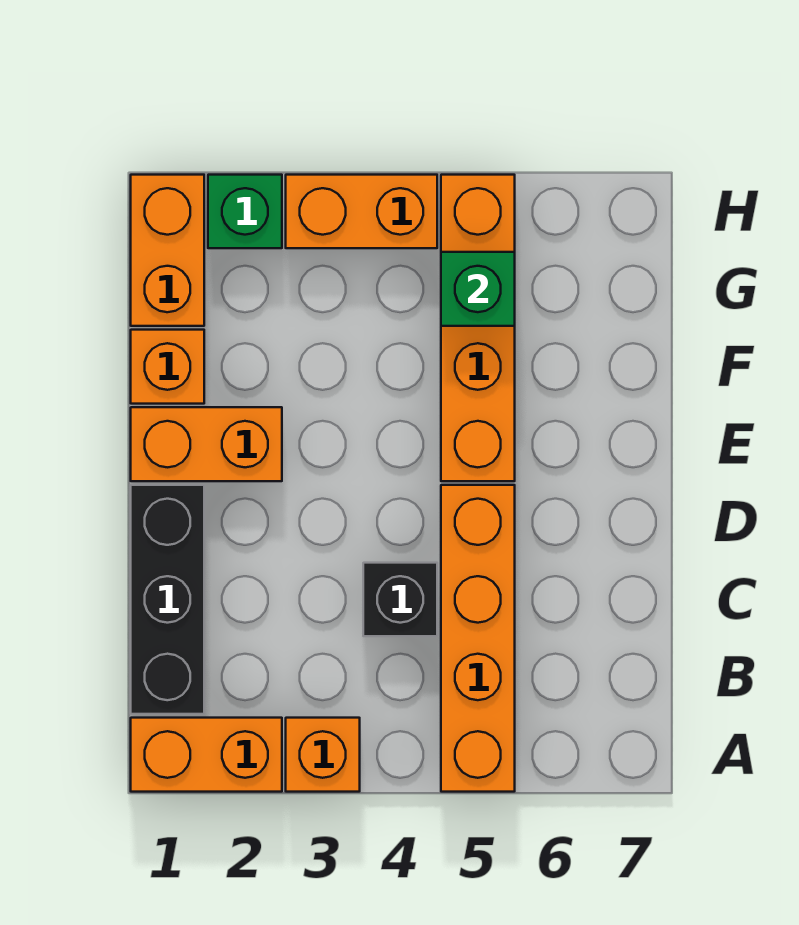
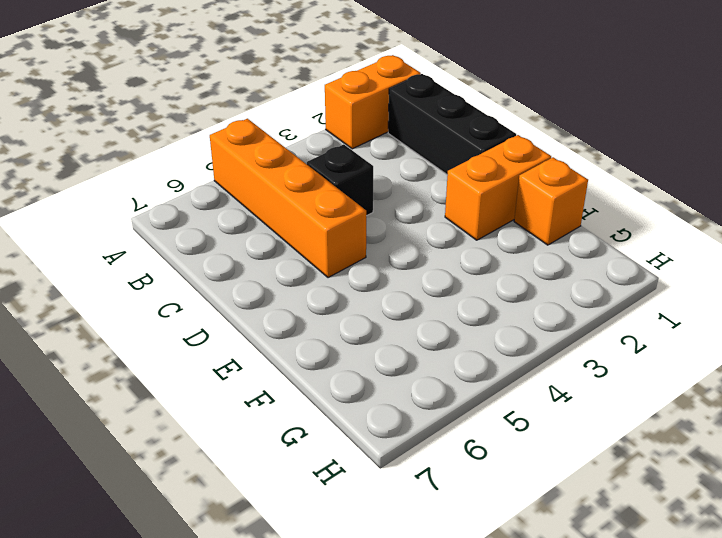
none -> orange 1x1 brick [286,718,360,792]
none -> orange 1x4 brick [441,175,515,481]
none -> orange 1x2 brick [131,175,204,326]

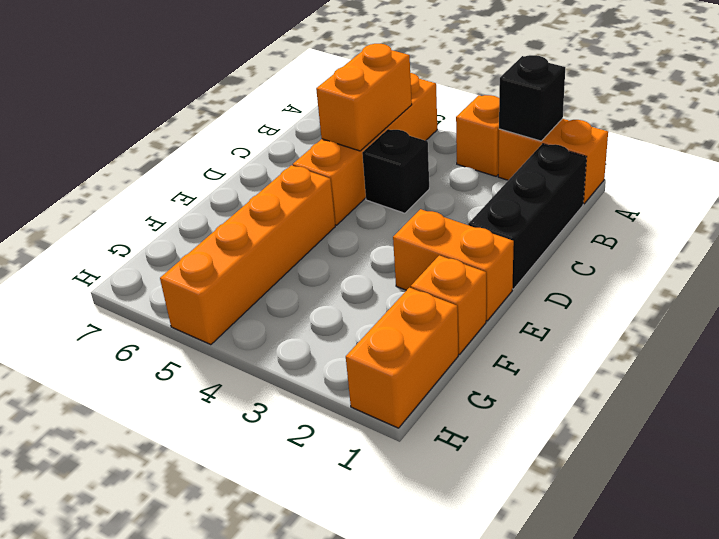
black 1x1 brick [499,55,565,141] -> none
orange 1x2 brick [316,44,412,151] -> orange 1x2 brick turned to [286,175,437,248]
none -> green 1x1 brick [208,175,282,248]
none -> green 1x1 brick [441,252,515,326]

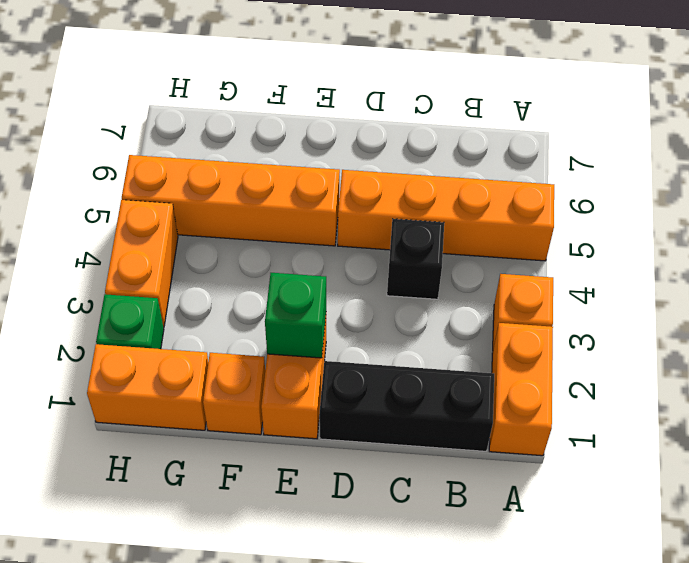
green 1x1 brick [265,273,326,358] -> green 1x1 brick moved to [441,252,515,326]

